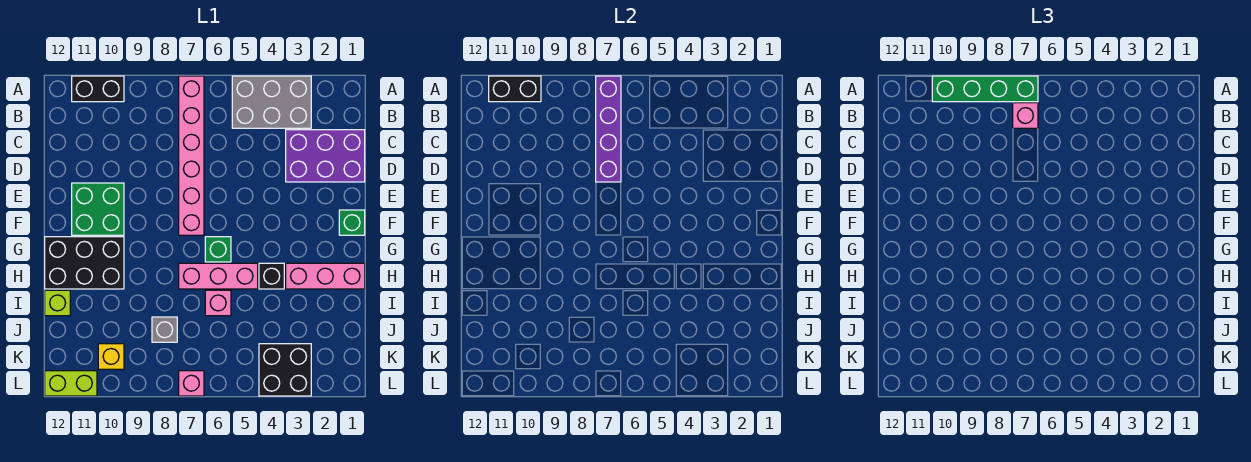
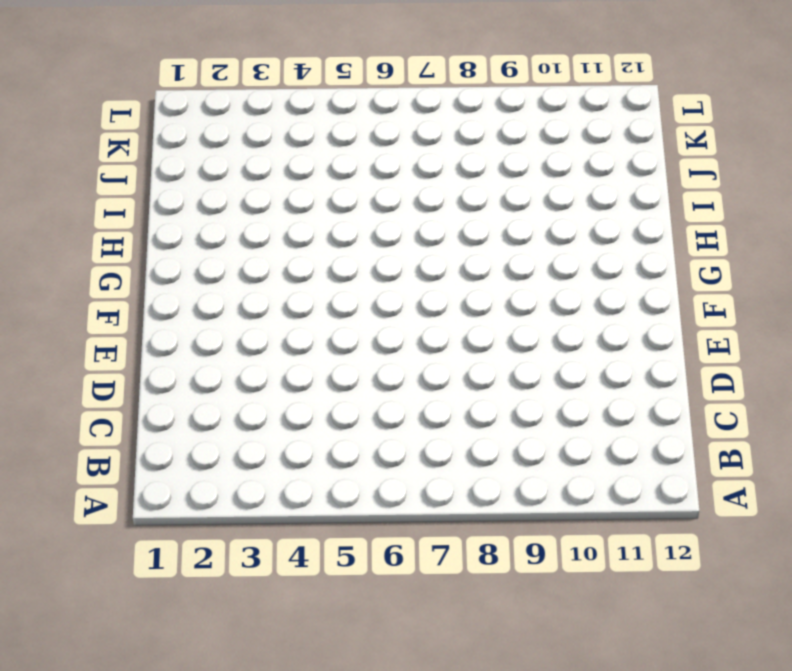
none -> grey 2x3 brick [232,76,311,128]
none -> pink 1x6 brick [179,76,204,235]
none -> black 1x2 brick [72,76,124,102]

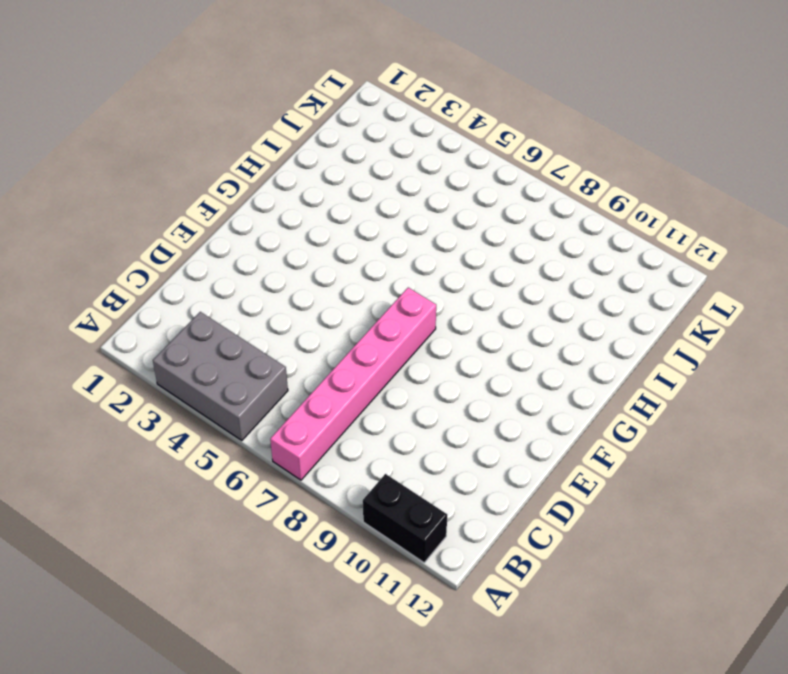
none -> purple 2x3 brick [286,130,365,182]
none -> green 2x2 brick [72,183,124,235]
none -> green 1x1 brick [339,210,365,235]

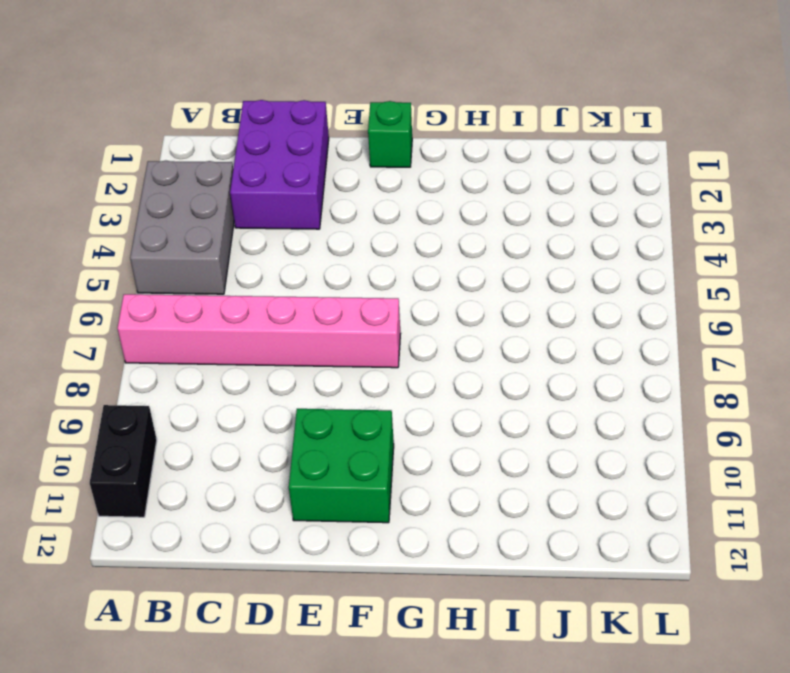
none -> green 1x1 brick [205,237,231,262]
none -> black 2x3 brick [45,237,124,289]
none -> pink 1x3 brick [286,263,365,289]

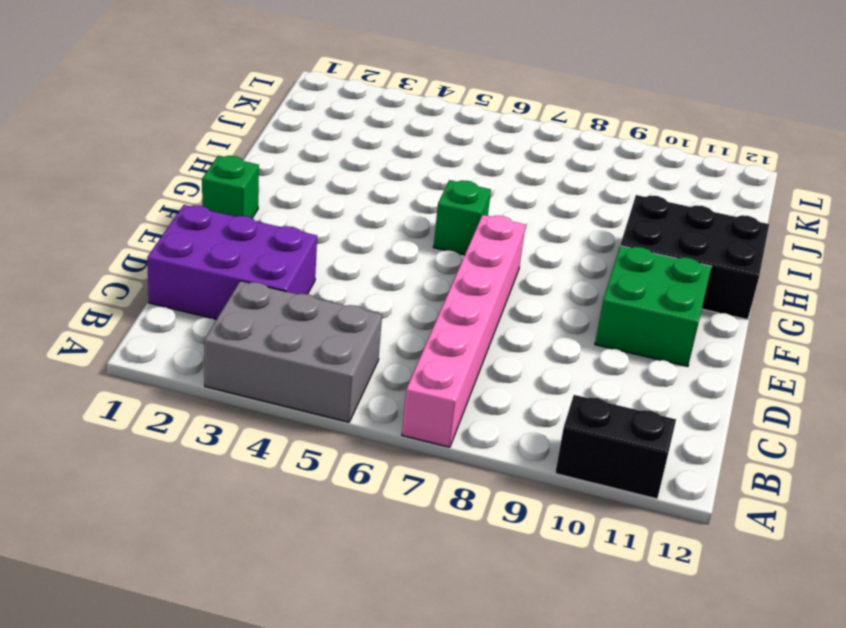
none -> pink 1x3 brick [286,263,365,289]
none -> black 1x1 brick [259,263,284,289]
none -> pink 1x3 brick [179,263,258,289]

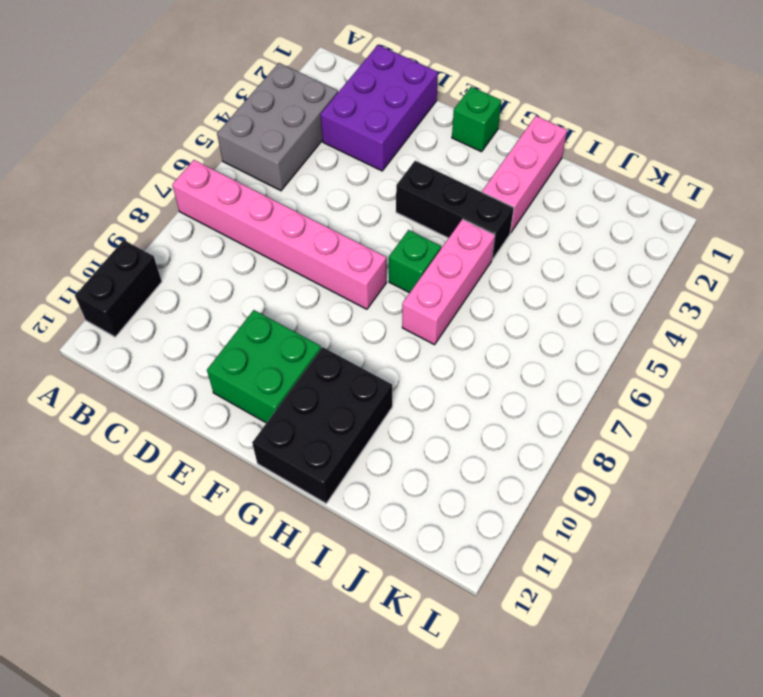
black 1x3 brick [396,161,514,260] -> black 1x1 brick [259,263,284,289]
none -> pink 1x1 brick [205,290,231,316]
none -> lime 1x1 brick [45,290,70,316]
none -> grey 1x1 brick [152,317,177,342]

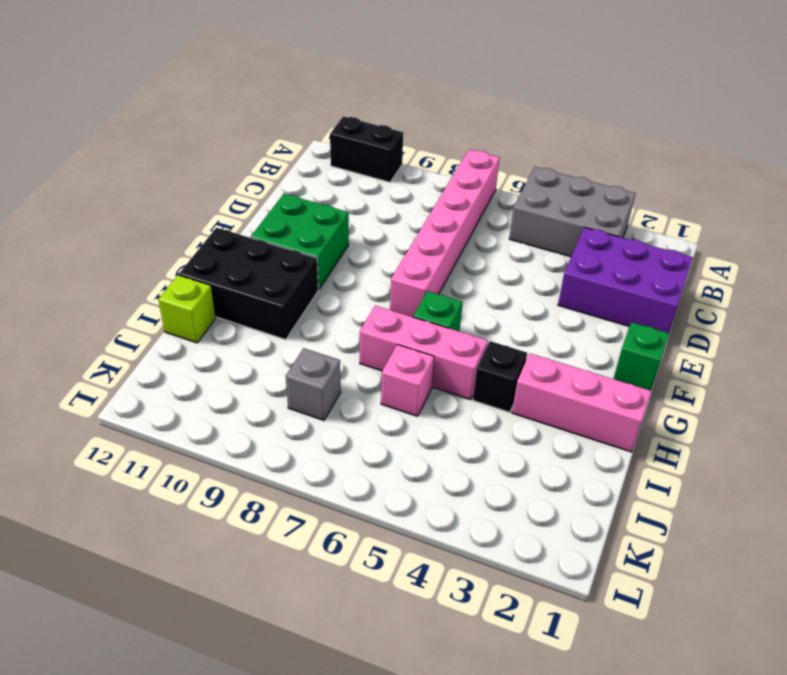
none -> black 2x2 brick [259,344,311,396]
none -> yellow 1x1 brick [98,344,124,369]
none -> pink 1x1 brick [179,371,204,396]

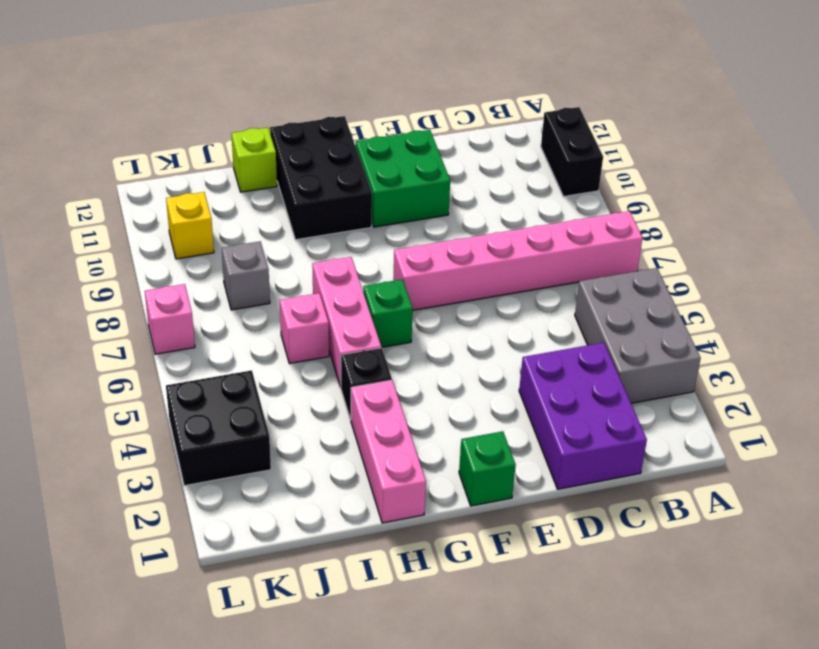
none -> lime 1x2 brick [45,371,97,396]
none -> purple 1x4 brick [596,76,621,182]
none -> black 1x2 brick [489,76,541,102]

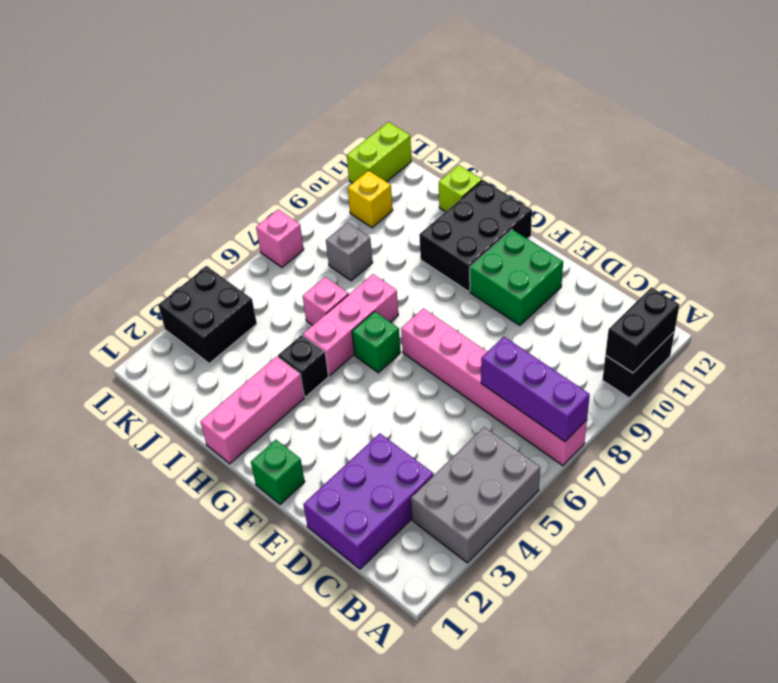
purple 1x3 brick [481,337,590,441] -> purple 1x4 brick [596,76,621,182]
none -> green 1x4 brick [932,76,1038,102]
none -> pink 1x1 brick [1013,103,1038,128]

